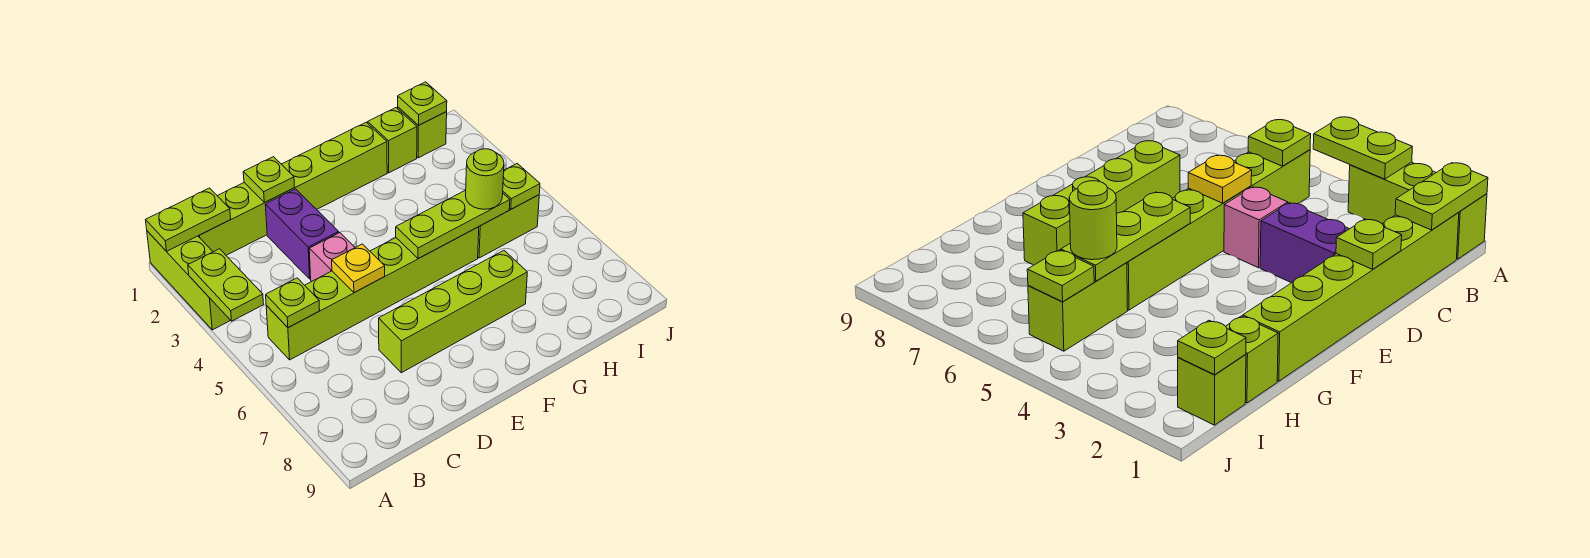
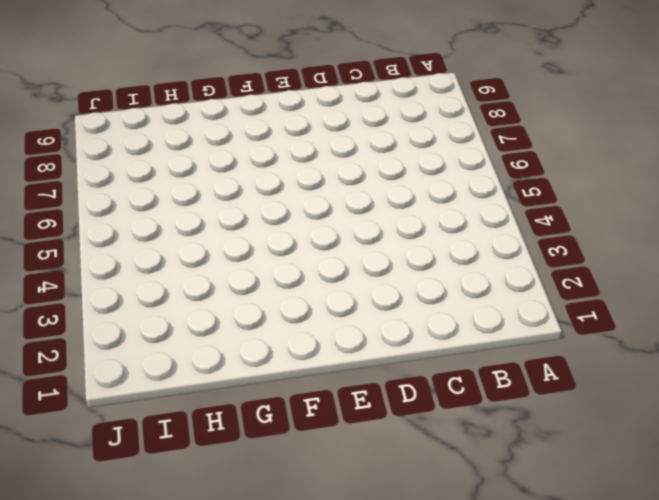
none -> lime 1x3 brick [147,231,231,330]
none -> lime 1x6 brick [198,122,387,255]
none -> lime 1x6 brick [266,227,479,360]

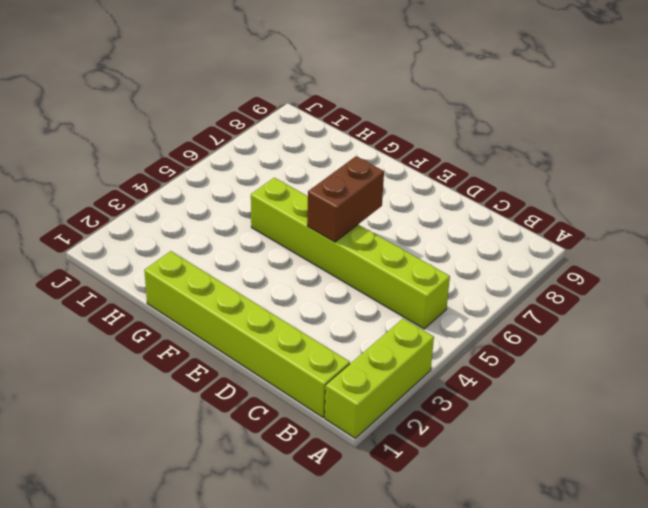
brown 1x2 brick [307,156,384,242] -> none
none -> purple 1x2 brick [265,189,339,279]
none -> pink 1x1 brick [309,232,355,281]
none -> lime 1x4 brick [379,251,527,373]

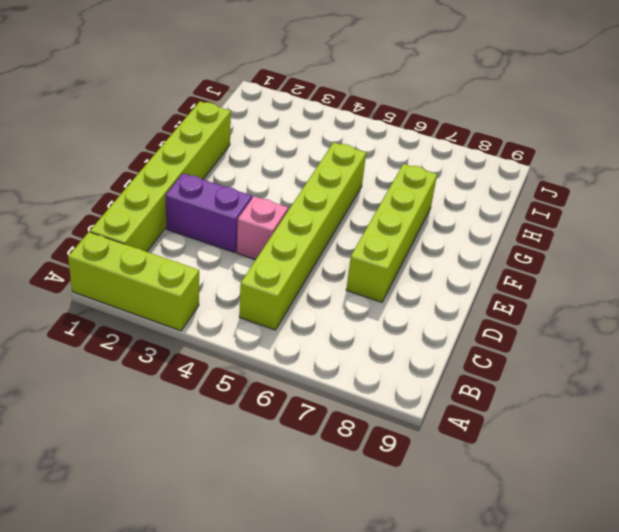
none -> lime 1x1 brick [368,108,417,173]
none -> lime 1x2 brick [478,195,539,258]
none -> lime 1x1 brick [398,107,447,158]

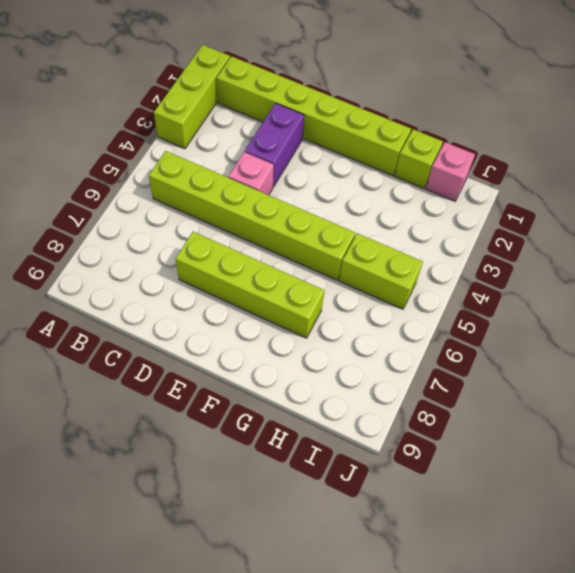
pink 1x1 brick [426,142,475,201] -> lime 1x1 brick [398,107,447,158]
none -> lime 1x2 plate [146,188,231,251]
none -> lime 1x2 plate [188,249,264,321]
none -> lime 1x1 plate [266,278,320,328]

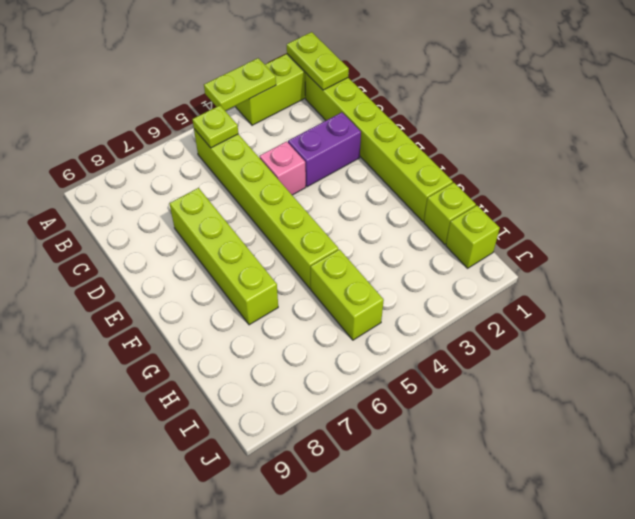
none -> lime 1x1 plate [243,157,295,202]
none -> yellow 1x1 plate [332,244,385,293]
none -> lime 1x3 plate [396,190,510,259]

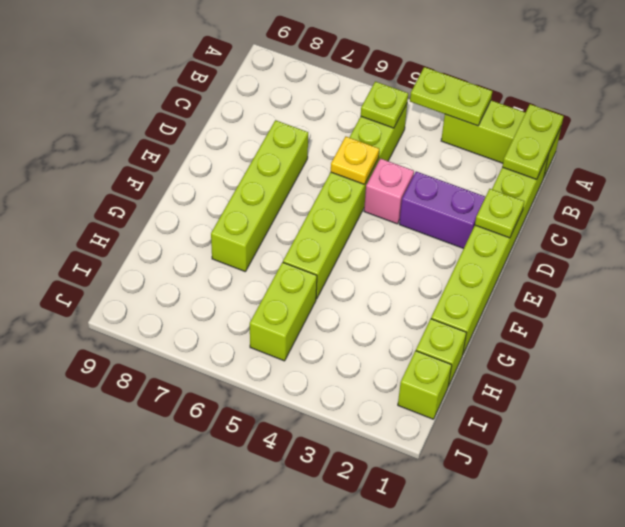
none -> lime 1x3 plate [396,190,510,259]
none -> lime 1x1 plate [398,82,447,125]
none -> lime 1x1 plate [503,163,540,209]

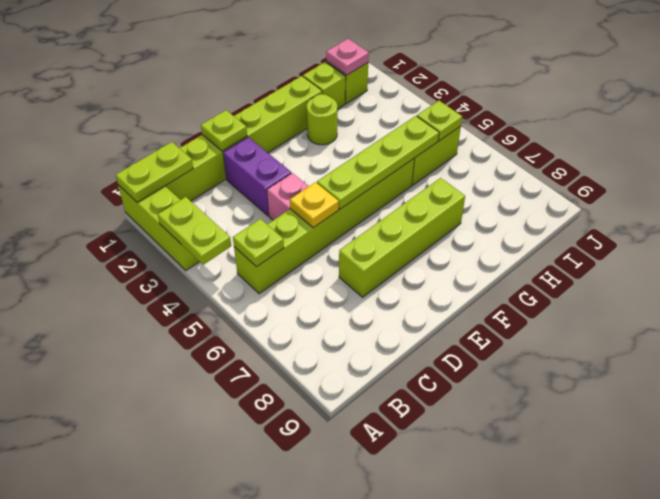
lime 1x4 plate [317,116,439,209] -> lime 1x3 plate [396,190,510,259]
lime 1x1 round brick [307,94,337,145] -> lime 1x1 round brick moved to [466,149,504,209]
pink 1x1 plate [326,39,369,75] -> lime 1x1 plate [398,82,447,125]

